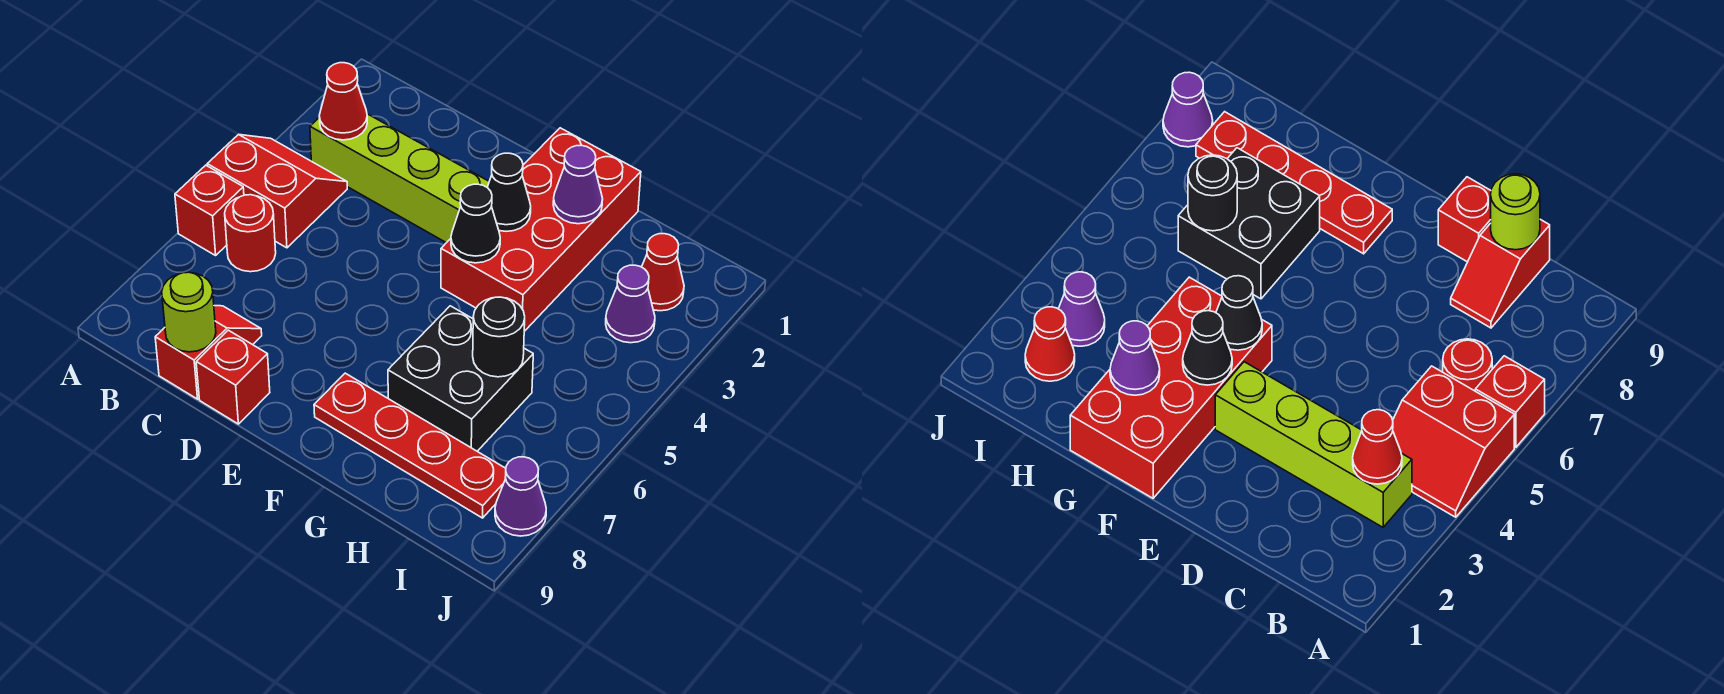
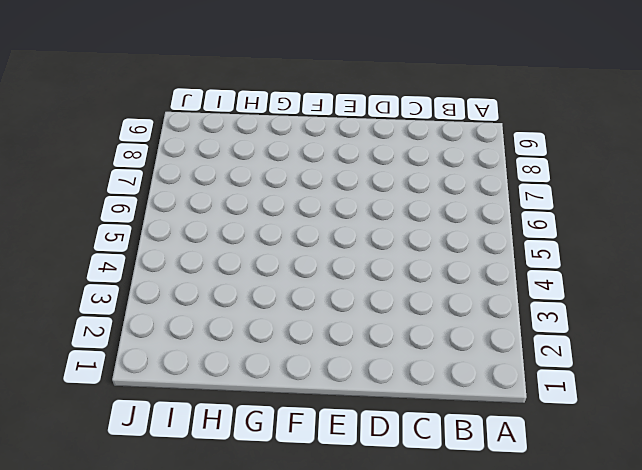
none -> red 2x2 slope [207,134,347,248]
none -> red 1x1 brick [175,165,244,255]
none -> lime 1x4 brick [310,114,489,243]

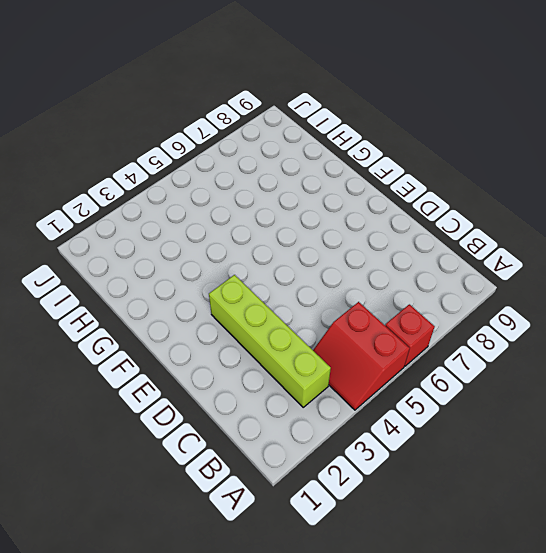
none -> red 1x1 round brick [225,195,276,272]
none -> red 1x2 slope [155,306,262,399]
none -> red 1x1 brick [196,330,270,424]

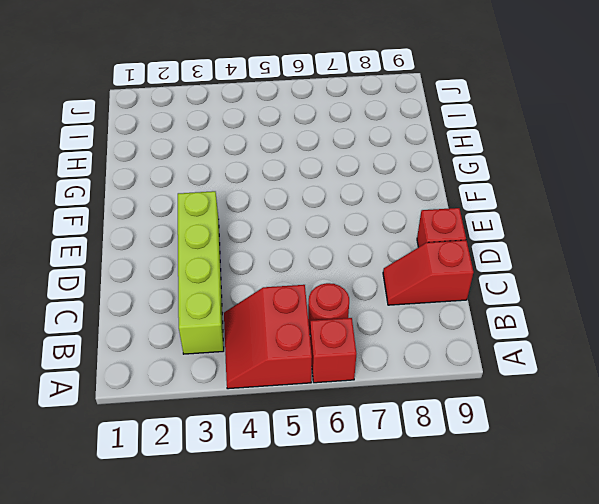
none -> red 2x4 brick [441,128,641,331]
none -> red 1x4 plate [314,373,506,518]
none -> black 2x2 brick [388,306,533,451]

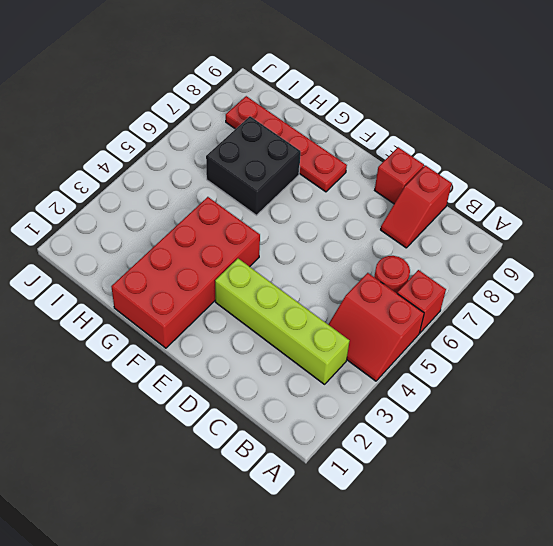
none -> red 1x1 cone [642,233,684,311]
none -> purple 1x1 cone [606,265,655,343]
none -> purple 1x1 cone [495,457,546,536]

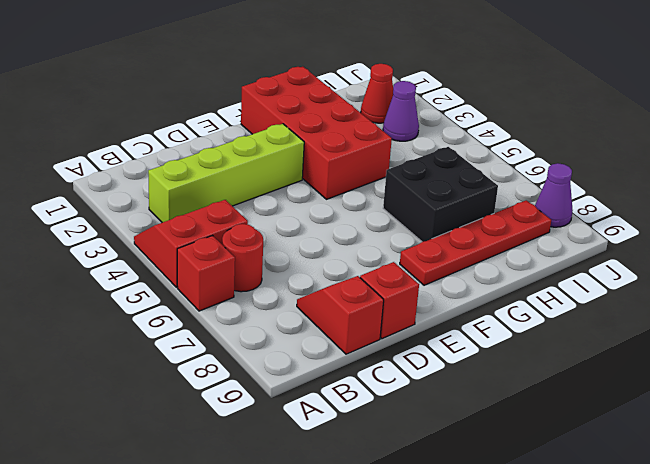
none -> red 1x1 cone [319,63,367,140]
none -> lime 1x1 round brick [162,272,216,352]
none -> black 1x1 cone [487,153,531,231]

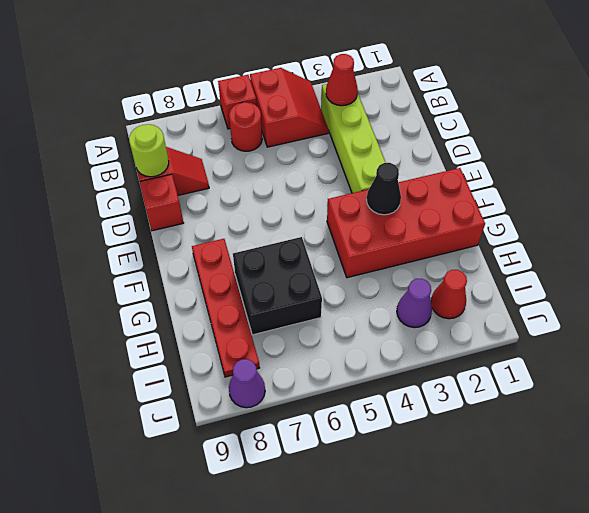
none -> black 1x1 cone [451,184,500,263]
none -> purple 1x1 cone [553,145,603,224]
none -> black 1x1 round brick [473,297,525,377]

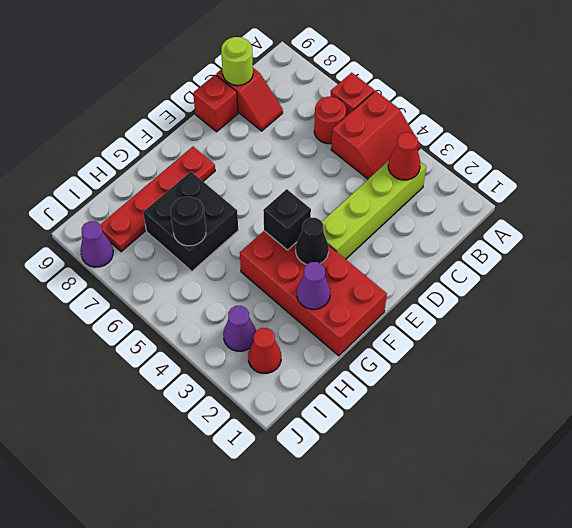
black 1x1 brick [263,189,311,250] -> black 1x1 cone [451,184,500,263]

